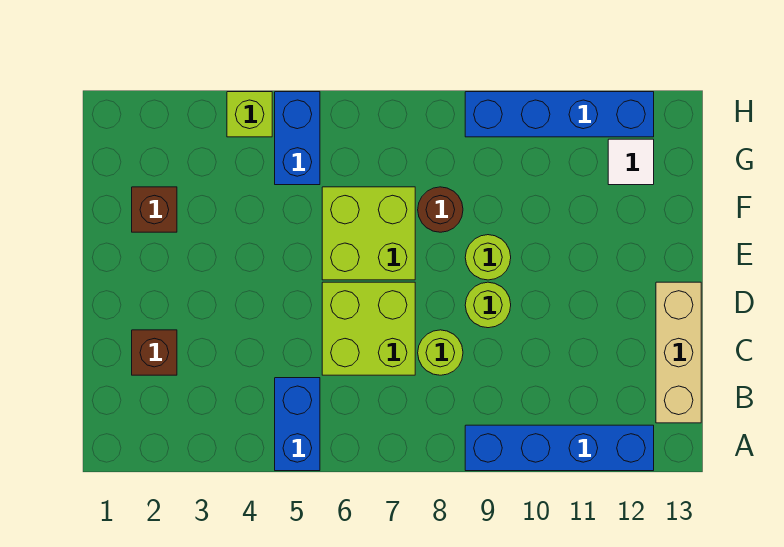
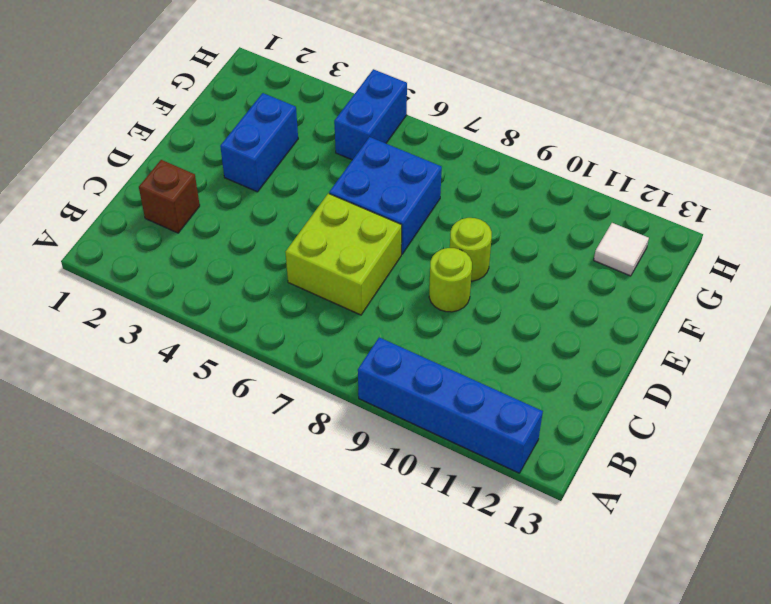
blue 1x2 brick [220,93,298,192] -> blue 1x2 brick moved to [275,378,320,471]
blue 2x2 brick [329,137,442,254] -> lime 2x2 brick [322,187,415,280]
none -> tan 1x3 brick [656,282,701,423]
none -> lime 1x1 round brick [418,330,463,375]
none -> brown 1x1 brick [132,187,177,232]

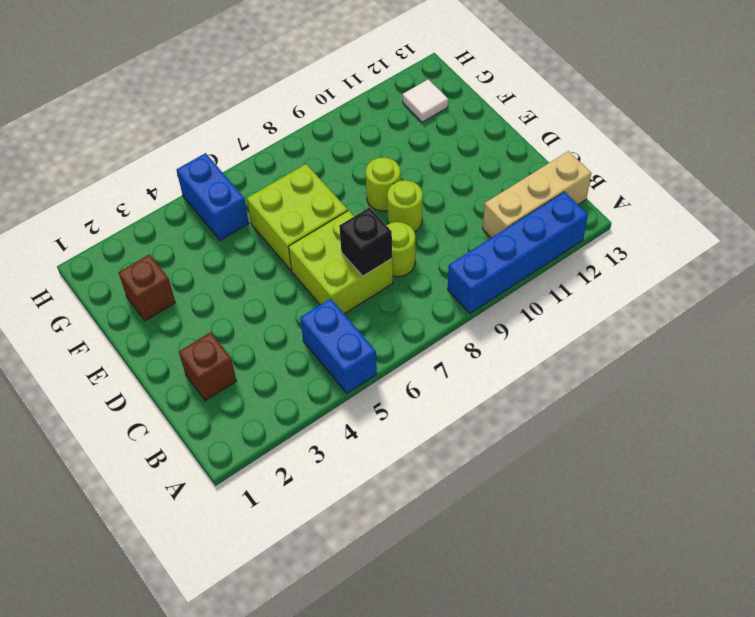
tan 1x3 brick [483,151,591,238] -> tan 1x3 brick turned to [656,282,701,423]
black 1x1 brick [339,208,392,276] -> none
none -> brown 1x1 round brick [418,187,463,232]
none -> lime 1x1 brick [227,92,272,137]
none -> blue 1x4 brick [465,92,654,137]

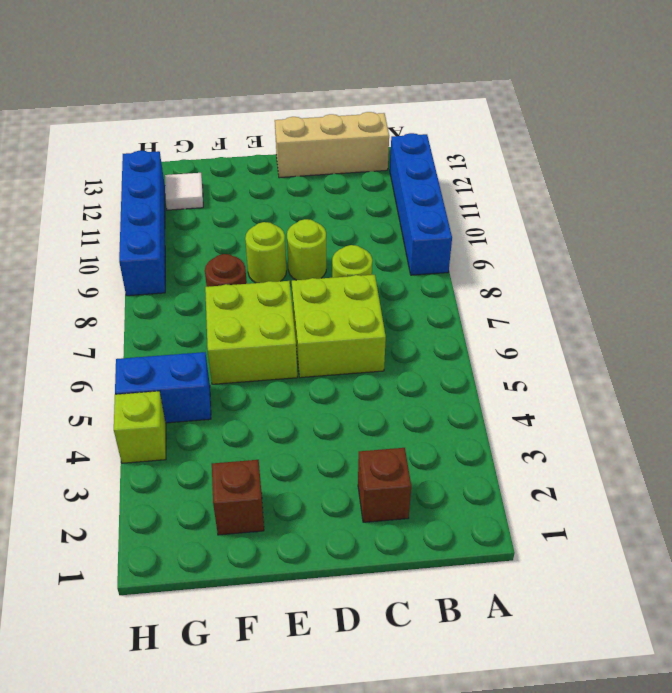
none -> blue 1x2 brick [275,378,320,471]

